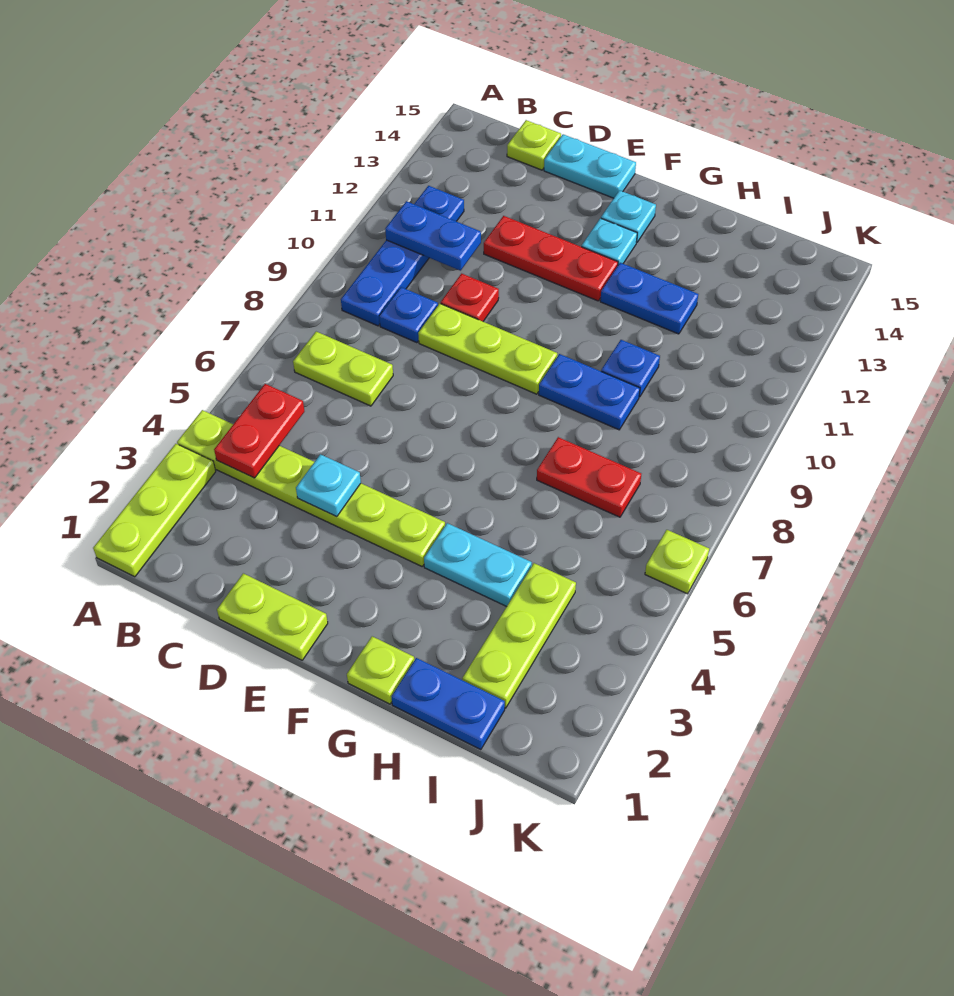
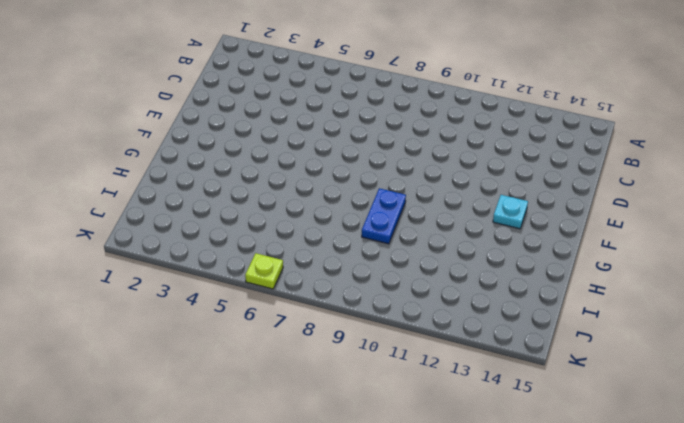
none -> lime 1x3 plate [93,444,216,577]
none -> lime 1x6 plate [177,410,445,566]
none -> lime 1x2 plate [293,332,393,406]

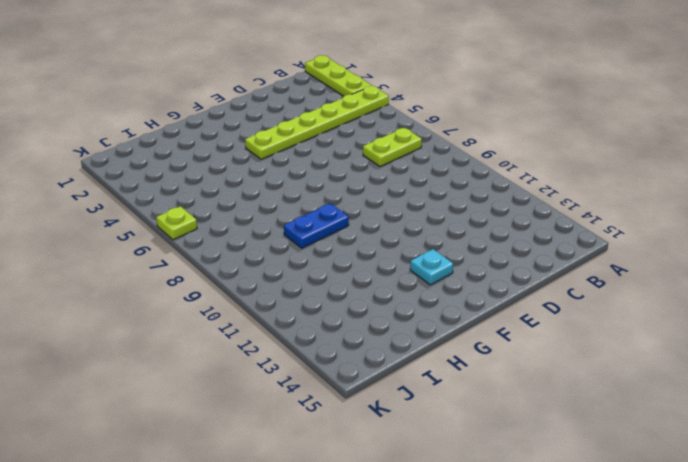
none -> blue 1x4 plate [341,186,464,326]
none -> blue 1x1 plate [379,287,438,343]
none -> lime 1x1 plate [507,120,561,170]

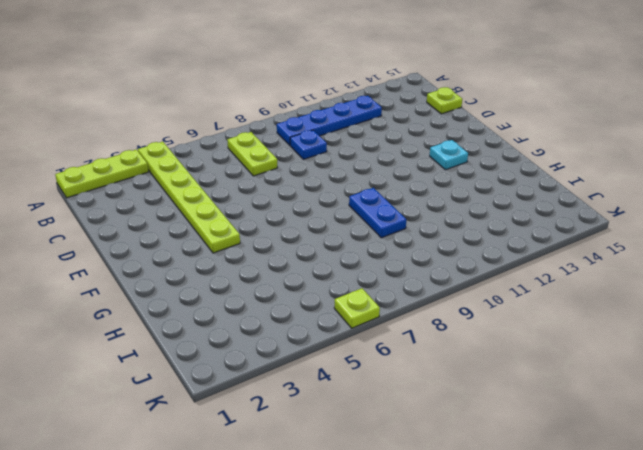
none -> lime 1x2 plate [217,573,328,660]
none -> lime 1x3 plate [418,304,557,394]
none -> red 1x1 plate [441,274,499,321]

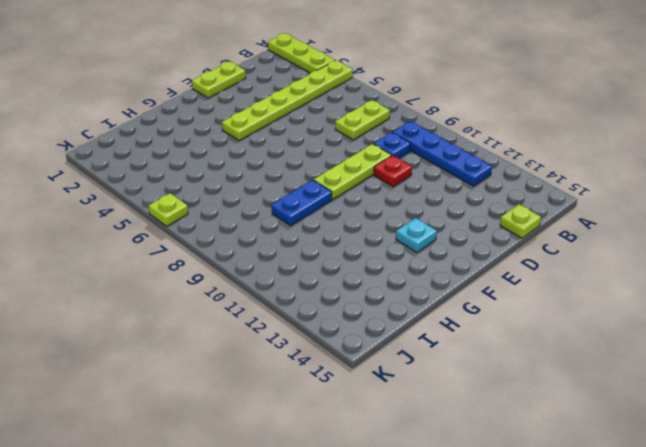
none -> red 1x3 plate [484,216,618,301]
none -> cyan 1x2 plate [544,134,636,198]
none -> cyan 1x1 plate [601,190,656,243]

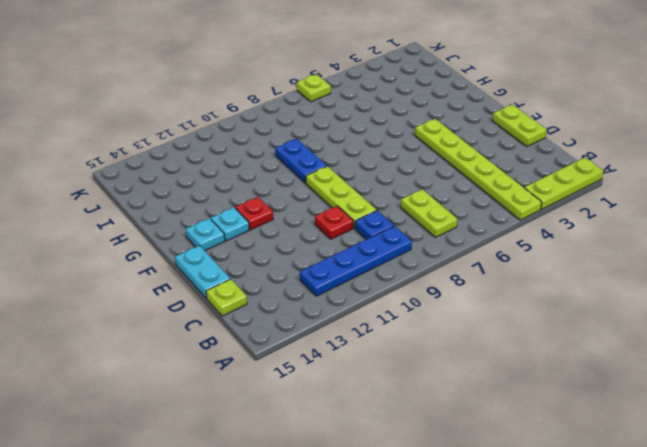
red 1x1 plate [235,197,273,230] -> red 1x3 plate [484,216,618,301]
none -> lime 1x1 plate [347,636,414,704]
none -> cyan 1x2 plate [424,523,532,607]
none -> blue 1x2 plate [600,263,698,334]

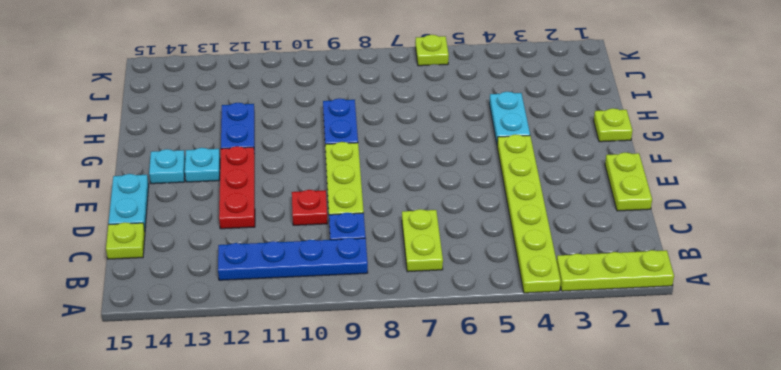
none -> blue 1x2 plate [392,658,505,750]
none -> red 1x2 plate [537,437,641,517]
none -> blue 1x1 plate [601,340,660,397]

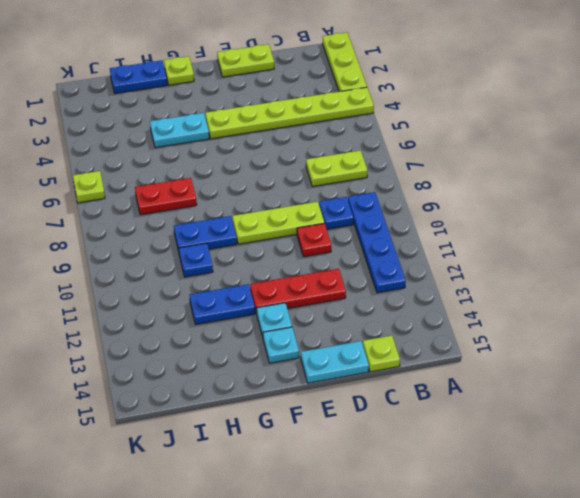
none -> lime 1x3 plate [462,563,576,708]
none -> red 1x2 plate [214,384,304,478]
none -> blue 1x2 plate [385,201,481,271]

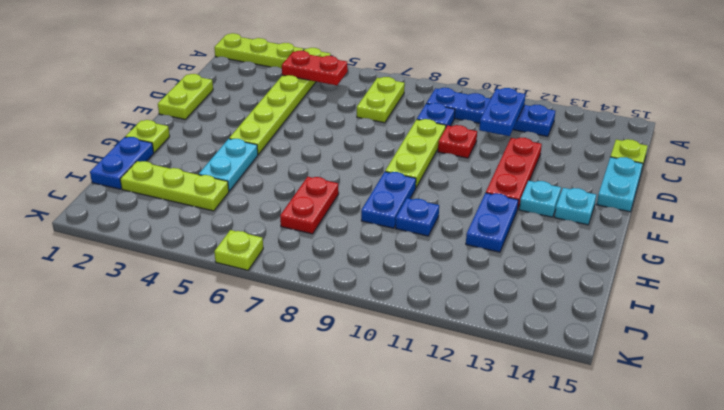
none -> cyan 1x1 plate [296,454,361,517]

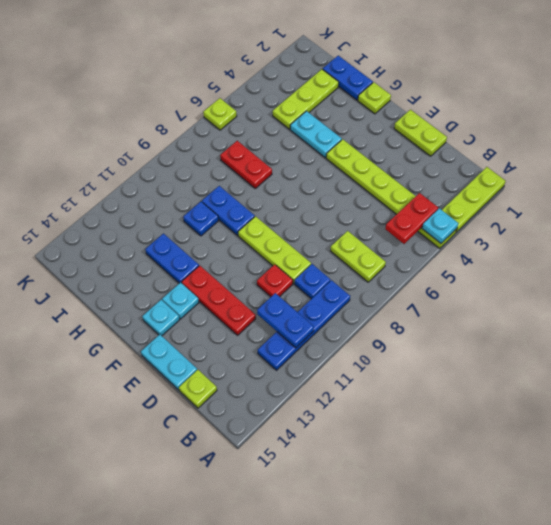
cyan 1x1 plate [422,208,458,243] -> cyan 1x1 plate moved to [296,454,361,517]

